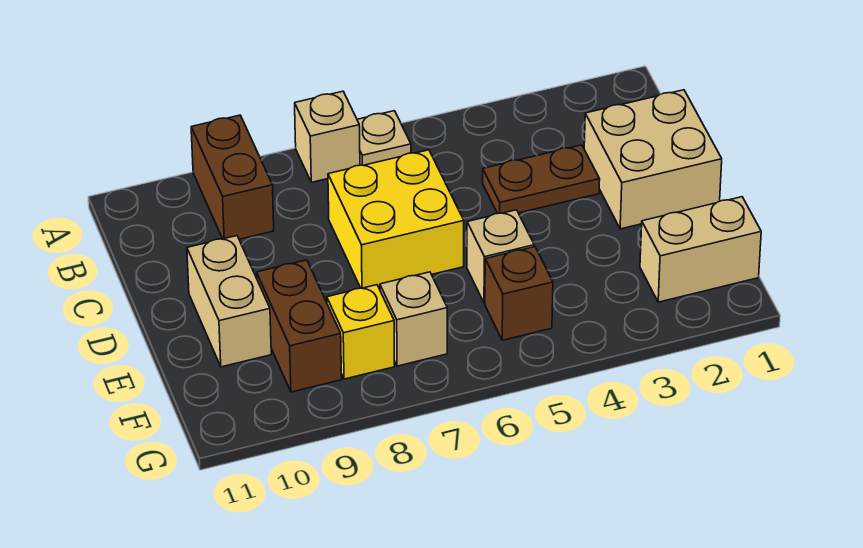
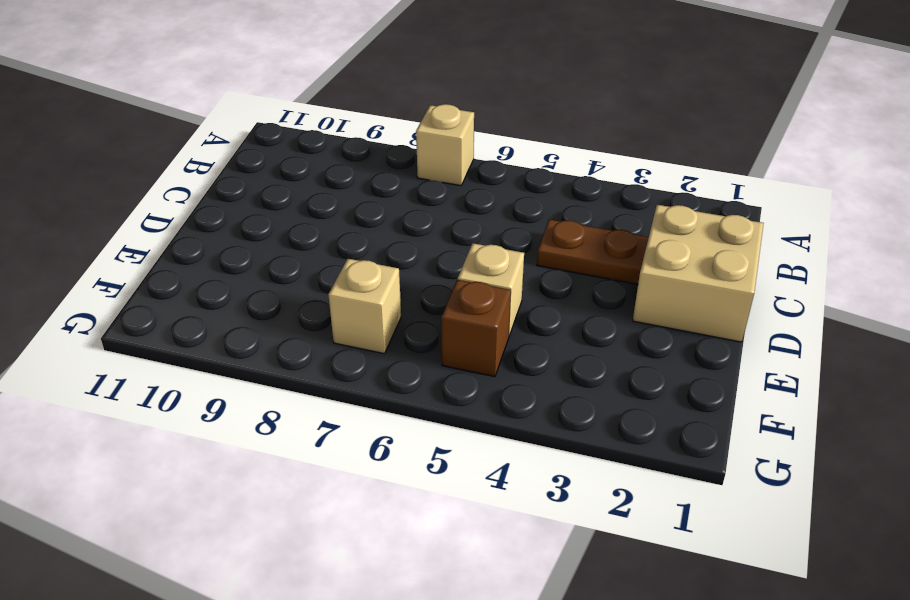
none -> tan 1x1 plate [357,111,411,165]
none -> brown 1x2 brick [191,115,274,239]
none -> yellow 2x2 brick [328,150,464,288]

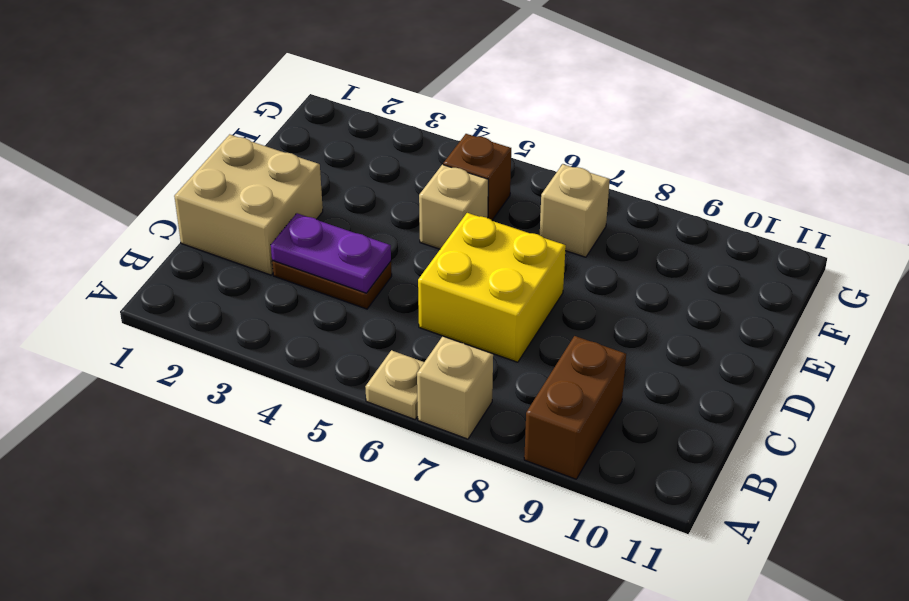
purple 1x2 plate [271,213,391,293] -> none
none -> tan 1x2 brick [187,236,271,367]
none -> brown 1x2 brick [257,260,342,392]
none -> tan 1x2 brick [640,197,761,302]

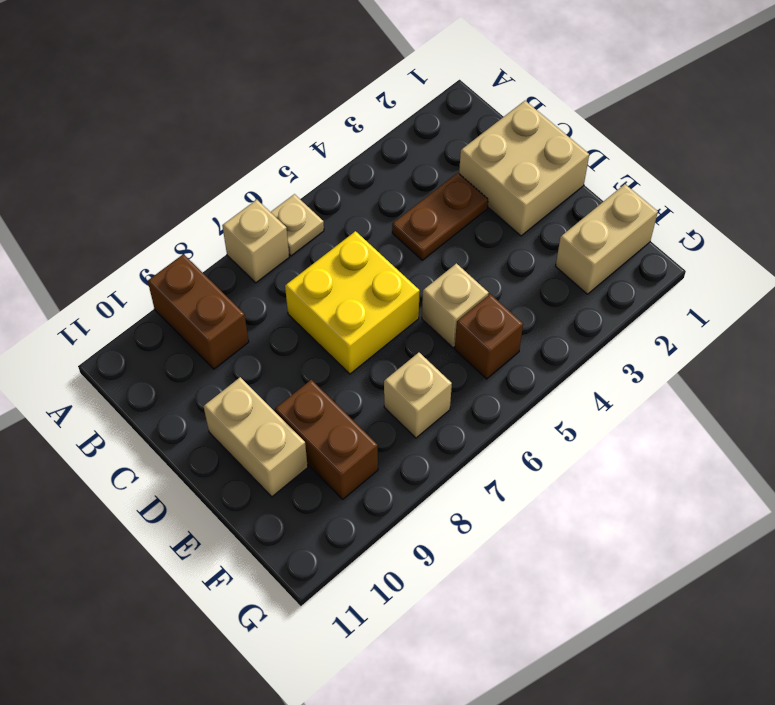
none -> yellow 1x1 brick [327,285,395,379]

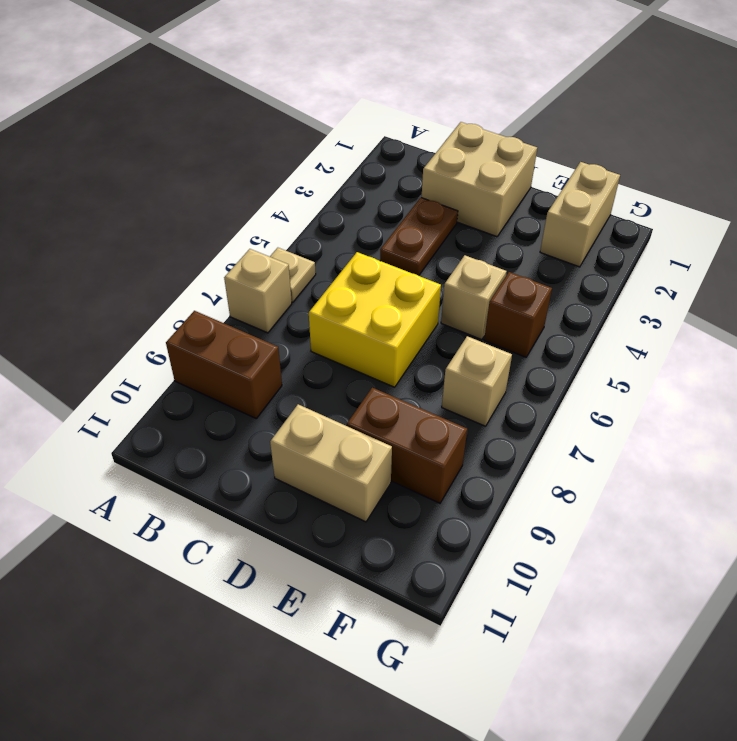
none -> yellow 1x1 brick [327,285,395,379]

